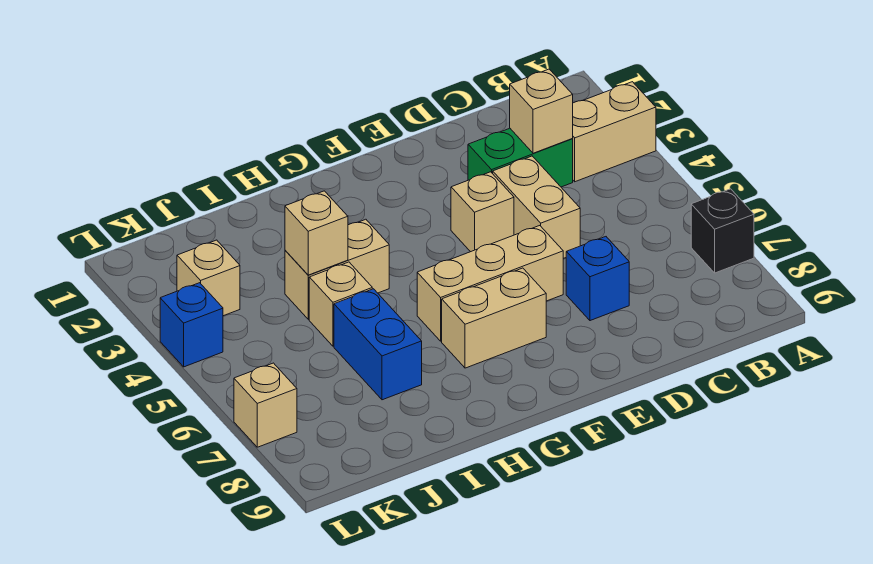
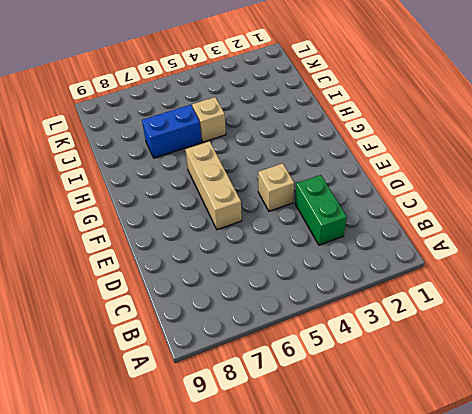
none -> tan 1x2 brick [572,82,656,182]
none -> black 1x1 brick [691,189,754,273]
none -> tan 1x2 brick [493,156,580,258]

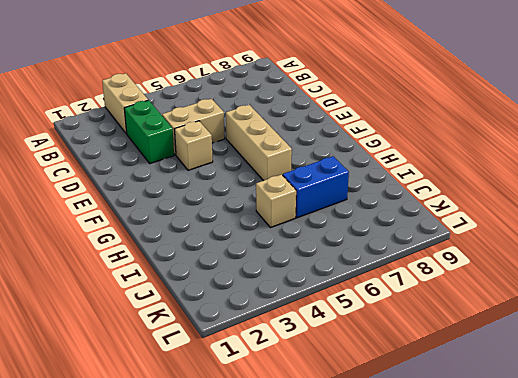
none -> black 1x1 brick [691,189,754,273]
none -> blue 1x1 brick [566,237,629,321]
none -> tan 1x2 brick [442,268,546,368]

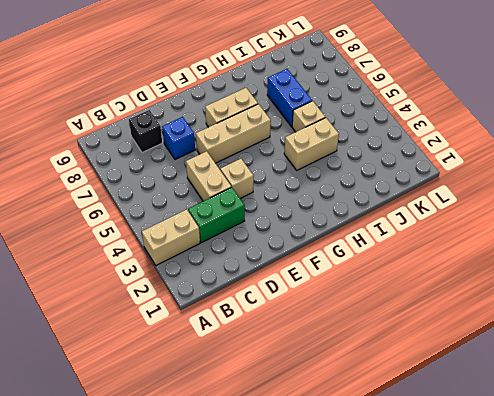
black 1x1 brick [129,110,162,153] -> black 1x1 brick moved to [691,189,754,273]
none -> tan 1x1 brick [177,240,240,316]
none -> blue 1x1 brick [160,283,223,367]
none -> tan 1x1 brick [234,363,297,447]

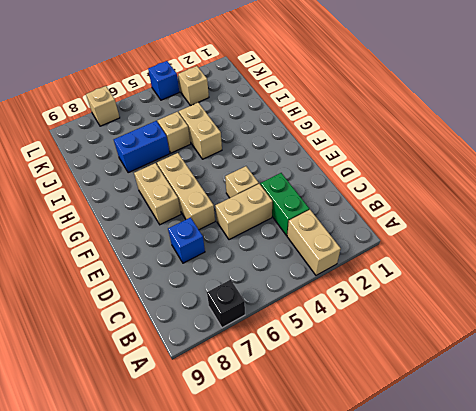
none -> tan 1x1 brick [510,69,573,153]
none -> tan 1x1 brick [285,191,348,275]

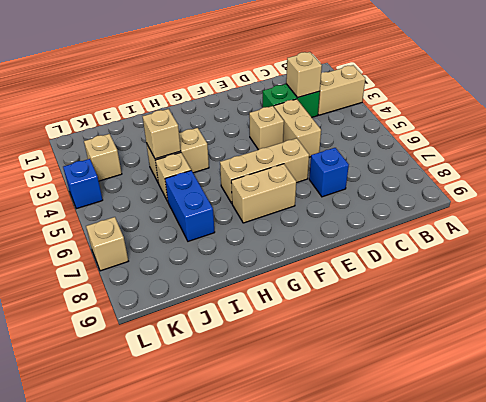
none -> black 1x1 brick [691,189,754,273]

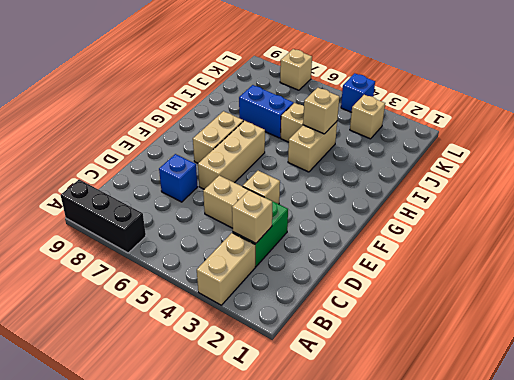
black 1x3 brick [61,179,146,253] -> black 1x1 brick [691,189,754,273]

